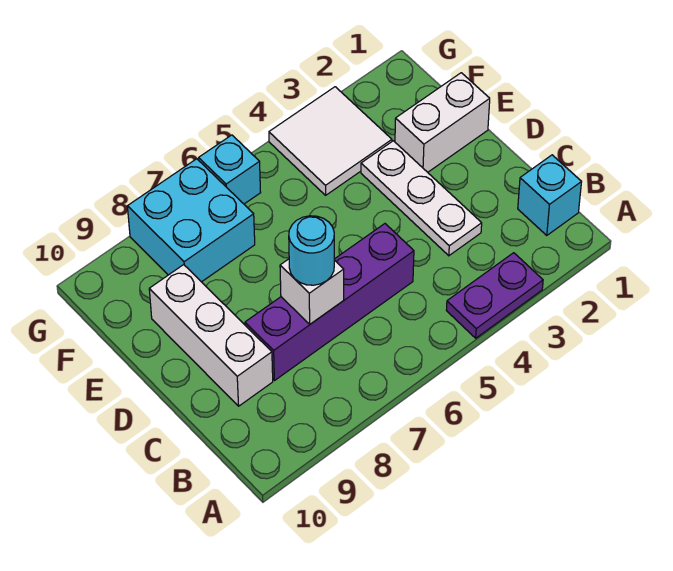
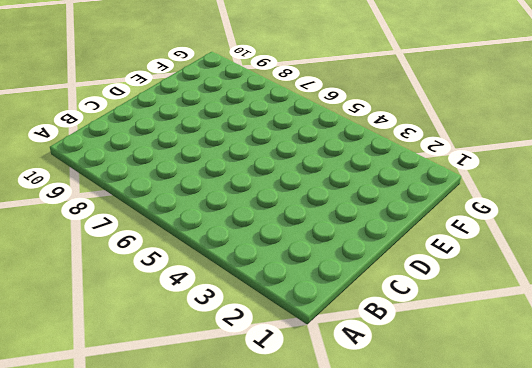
none -> purple 1x2 plate [446,253,543,338]
none -> cyan 1x1 brick [518,155,581,235]

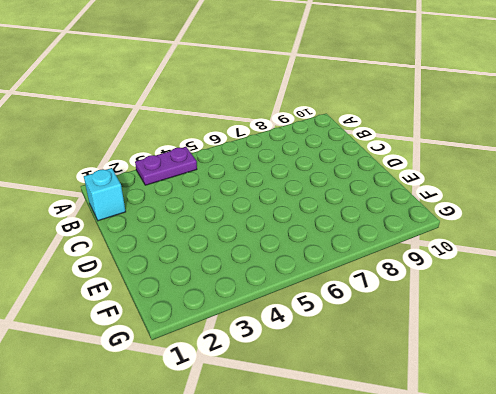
none -> white 1x3 plate [361,141,482,256]
none -> purple 1x4 brick [245,224,414,381]

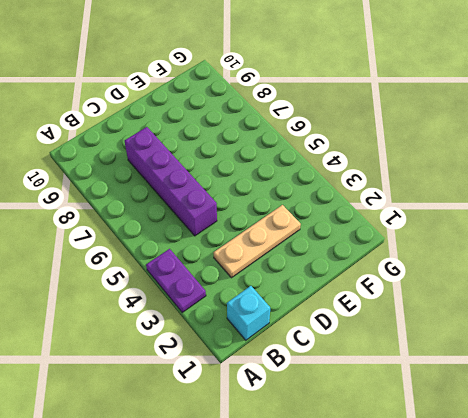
tan 1x3 plate [214,205,301,278] -> white 1x3 plate [361,141,482,256]
none -> white 1x3 brick [149,265,273,406]
none -> white 1x2 brick [395,73,490,172]

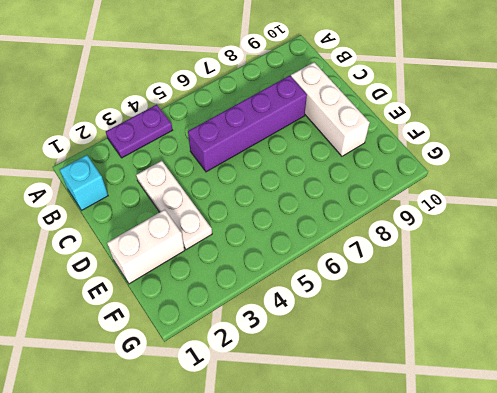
none -> white 2x2 tile [269,87,392,195]
none -> cyan 2x2 brick [127,159,255,282]

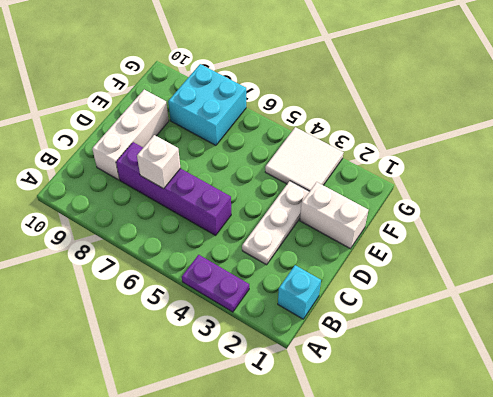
none -> cyan 1x1 brick [199,135,261,204]
none -> cyan 1x1 round brick [289,216,334,285]

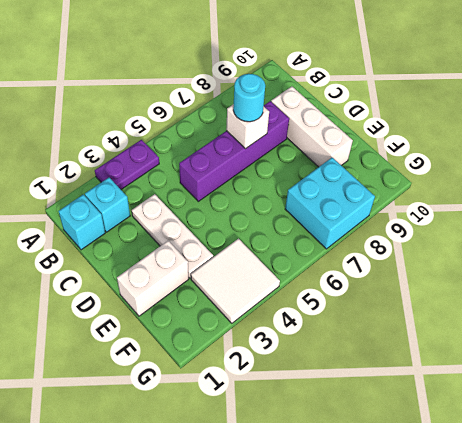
cyan 1x1 brick [85,178,130,232] -> cyan 1x1 brick moved to [199,135,261,204]

